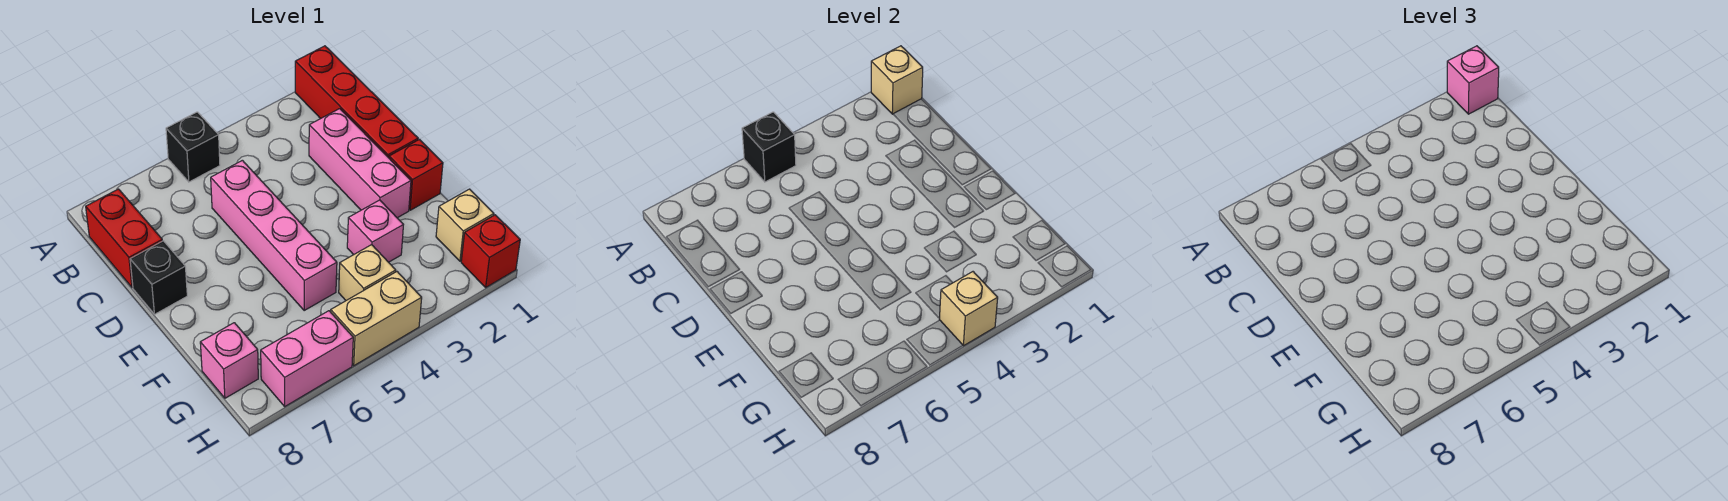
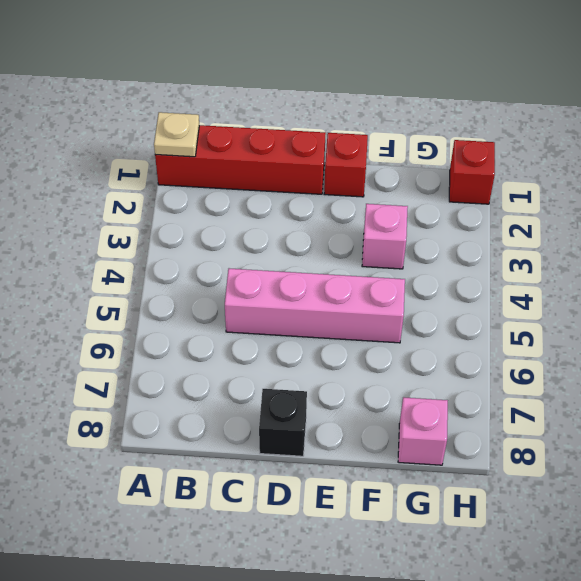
tan 1x1 plate [154,112,199,157] -> tan 1x1 brick [871,46,923,114]
none -> black 1x1 brick [166,112,220,182]
none -> red 1x2 brick [86,189,162,287]
none -> pink 1x3 brick [309,109,411,218]

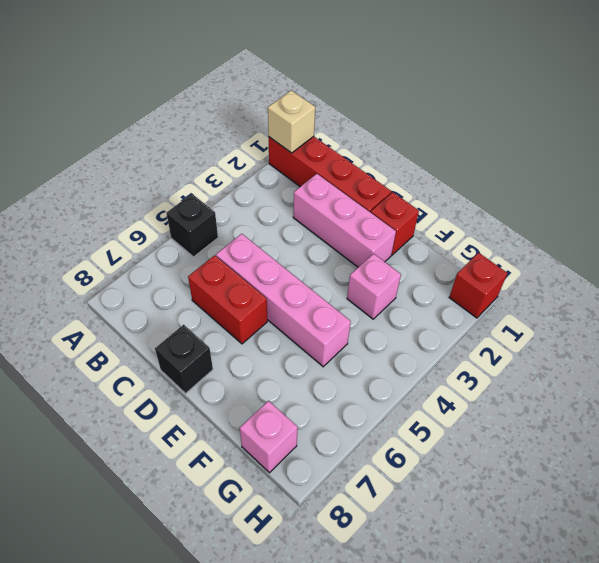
red 1x2 brick [188,255,267,344] -> red 1x2 brick moved to [86,189,162,287]
none -> tan 1x1 brick [436,189,494,261]
none -> tan 1x1 brick [339,245,396,300]
none -> tan 1x2 brick [331,272,422,366]

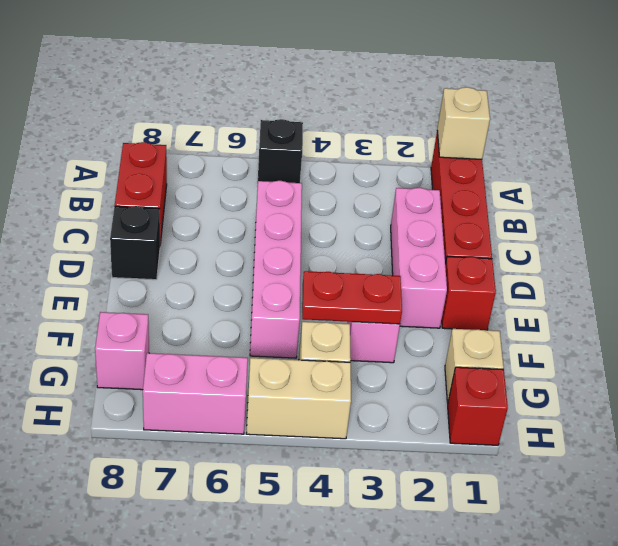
red 1x2 plate [302,271,402,324] -> none
none -> black 1x1 brick [742,112,796,182]
none -> tan 1x1 brick [939,272,998,346]
none -> pink 1x1 brick [1447,46,1499,114]

